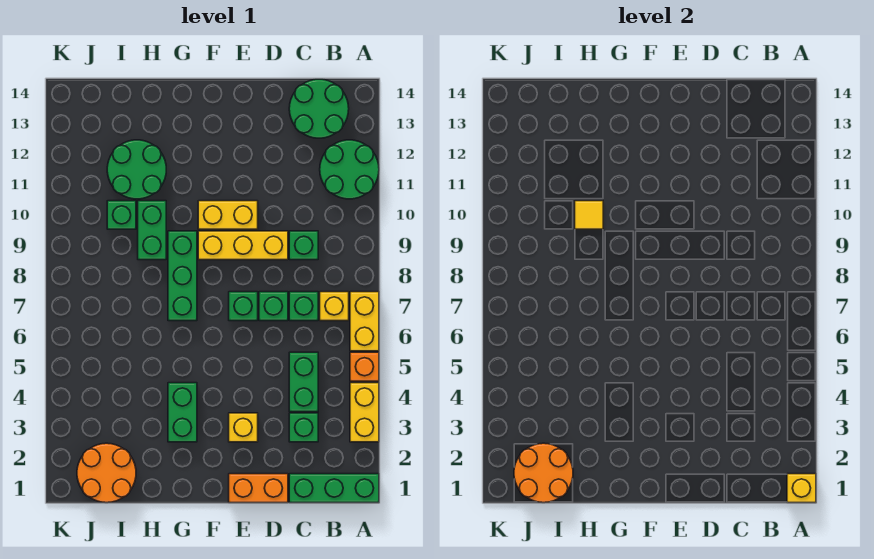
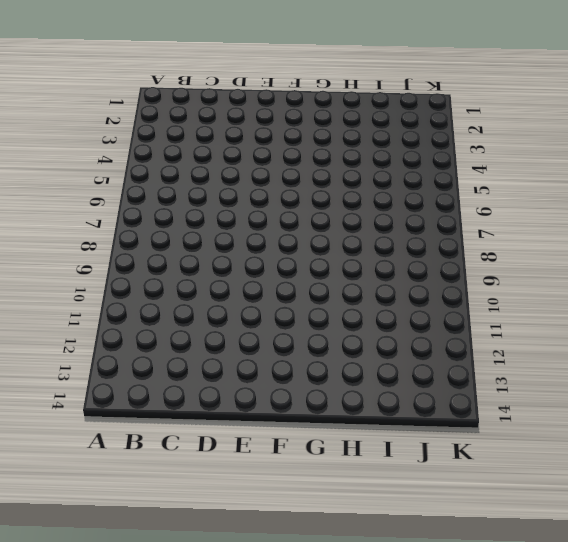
none -> green 1x3 brick [289,474,379,503]
none -> yellow 1x2 brick [350,383,379,442]
none -> orange 1x1 brick [350,352,379,381]

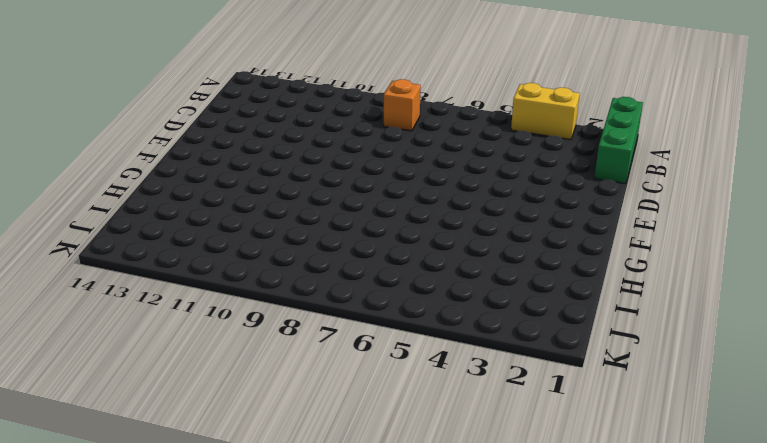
orange 1x1 brick [384,79,421,131] -> orange 1x1 brick moved to [350,352,379,381]
none -> yellow 1x2 brick [350,292,379,351]
none -> green 2x2 round brick [320,140,379,199]
none -> yellow 1x1 brick [320,292,349,321]

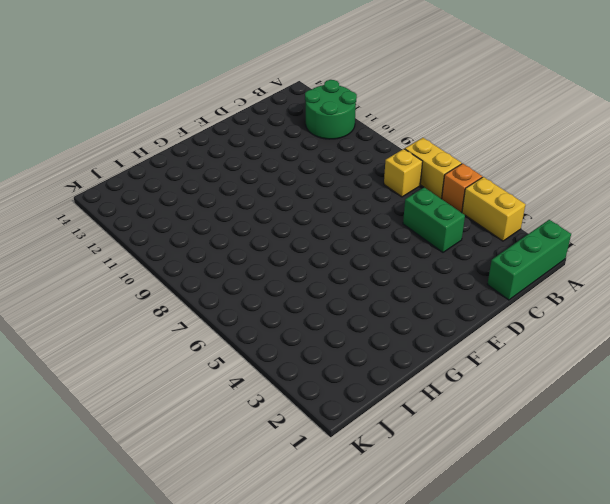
none -> green 2x2 round brick [289,79,349,138]
none -> green 1x1 brick [289,413,318,442]
none -> green 1x1 brick [289,292,318,321]

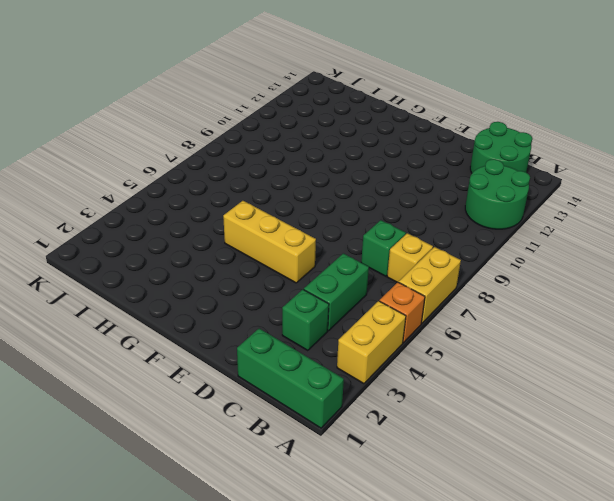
yellow 1x3 brick [223,201,316,283] -> yellow 1x3 brick moved to [198,231,288,260]
none -> green 1x1 brick [289,231,318,260]
none -> orange 1x2 brick [229,474,288,503]
none -> green 1x1 brick [259,292,288,321]

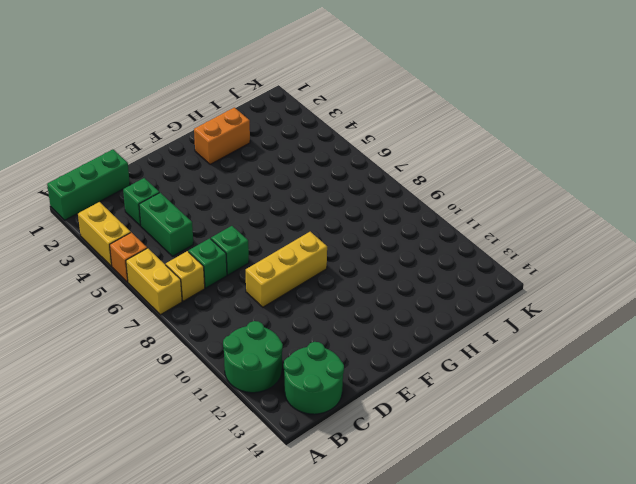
orange 1x2 brick [194,107,250,165] -> orange 1x2 brick moved to [229,474,288,503]
none -> green 1x1 brick [289,231,318,260]
none -> yellow 1x1 brick [229,413,258,442]
none -> green 1x1 brick [229,292,258,321]

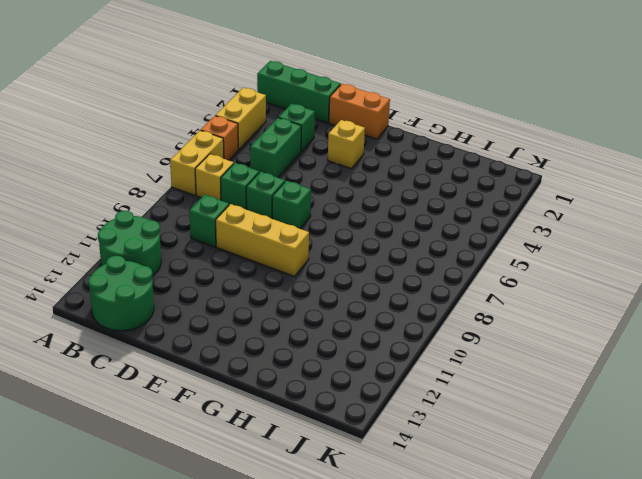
none -> yellow 1x2 brick [198,201,258,229]
none -> green 1x2 brick [168,383,197,442]
none -> green 1x3 brick [168,231,197,321]

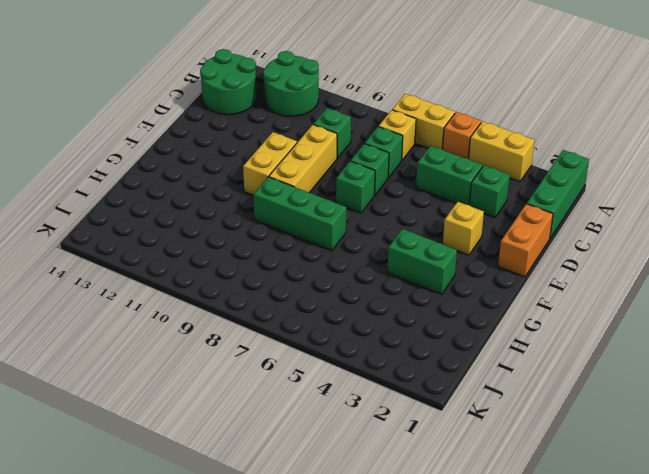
none -> green 1x2 brick [138,201,166,260]
none -> green 2x2 round brick [107,140,166,199]
none -> orange 2x2 round brick [77,443,136,503]

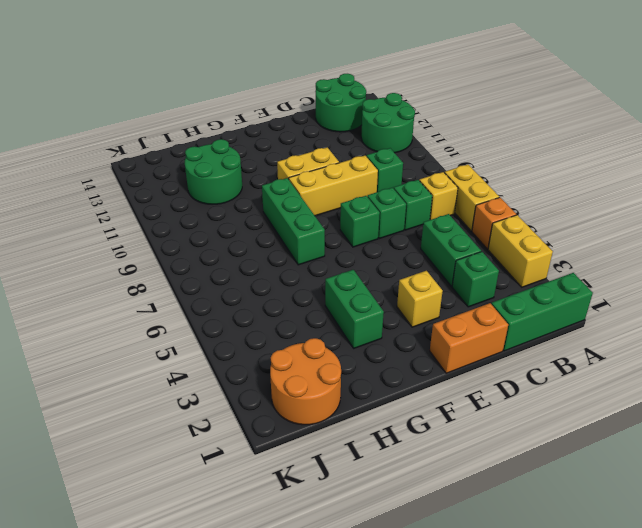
none -> green 1x2 brick [138,201,166,260]
none -> green 1x1 brick [107,201,136,229]
none -> yellow 1x1 brick [787,474,816,503]

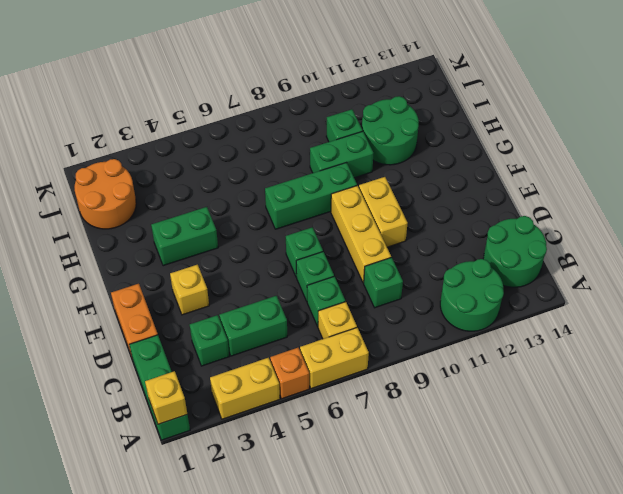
none -> yellow 1x1 tile [575,201,603,229]
none -> orange 2x2 round brick [514,443,573,503]

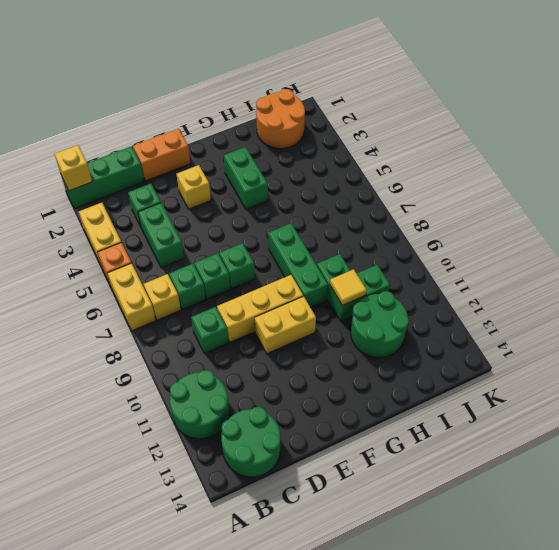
none -> orange 2x2 round brick [514,443,573,503]

